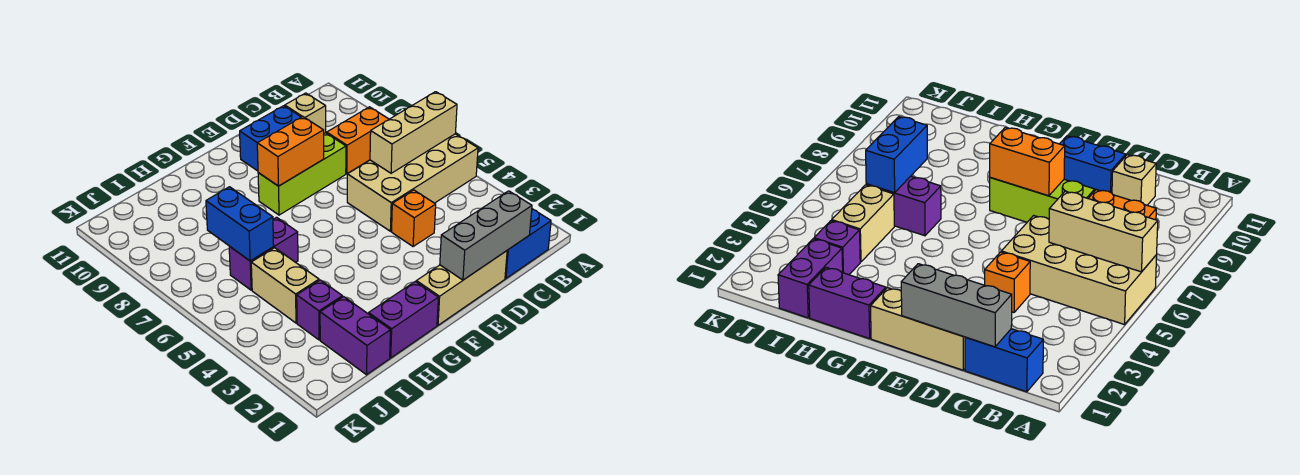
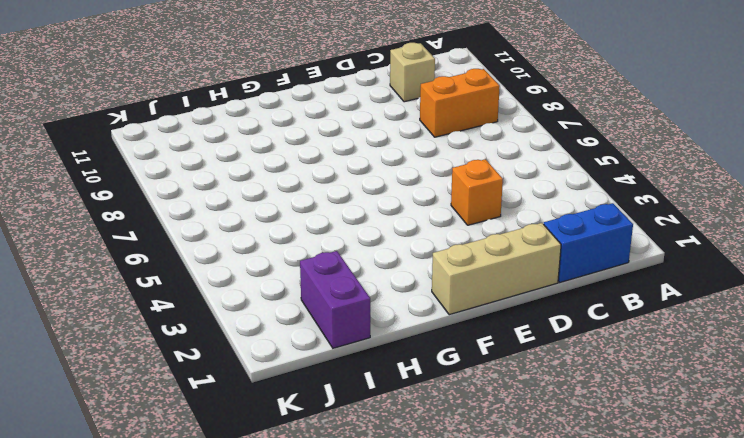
none -> tan 2x4 brick [347,134,478,231]
none -> lime 1x3 brick [258,133,346,215]
none -> blue 1x2 brick [240,106,301,171]

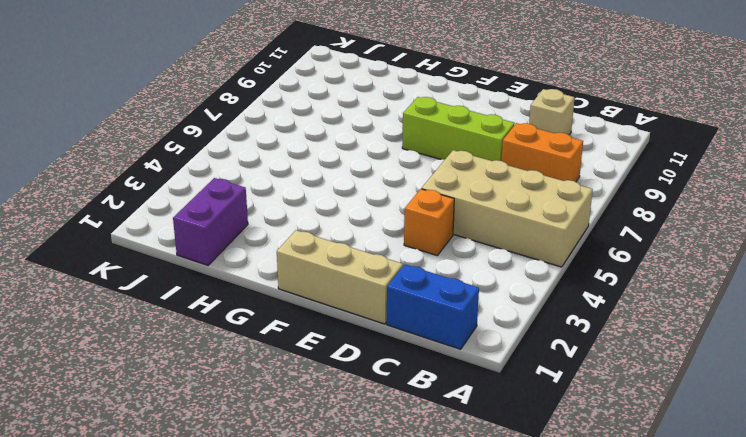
none -> blue 1x2 brick [240,106,301,171]
none -> purple 1x2 brick [369,281,438,358]
none -> purple 1x2 brick [229,217,298,290]

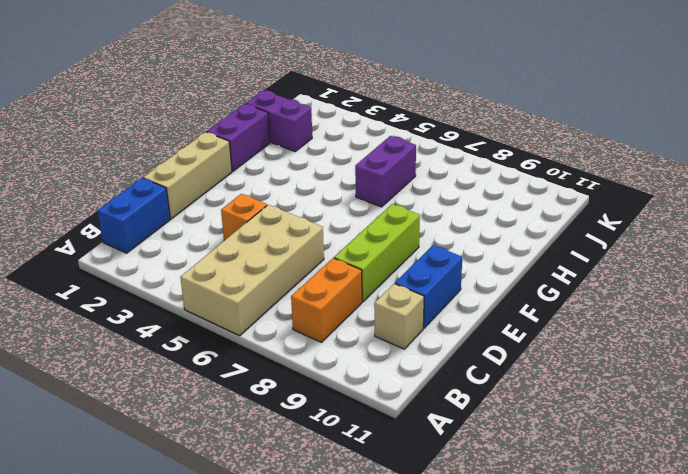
none -> purple 1x1 brick [297,280,342,340]
none -> tan 1x2 brick [251,248,319,323]
none -> tan 1x3 brick [370,92,457,173]

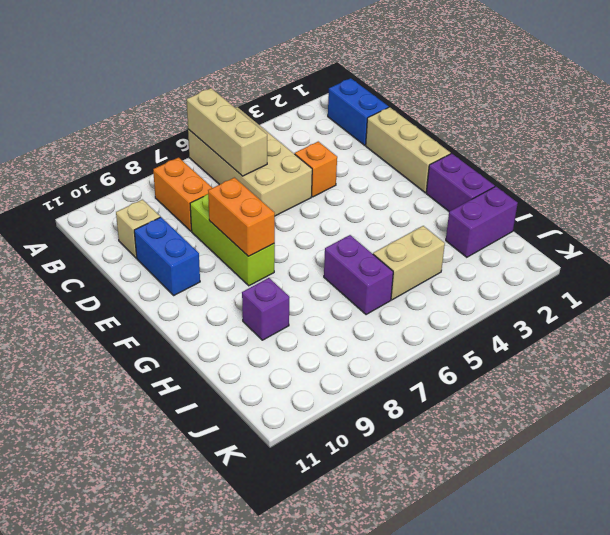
purple 1x1 brick [242,278,289,340] -> purple 1x1 brick moved to [297,280,342,340]
none -> grey 1x3 brick [440,191,532,280]
none -> blue 1x2 brick [206,187,274,261]

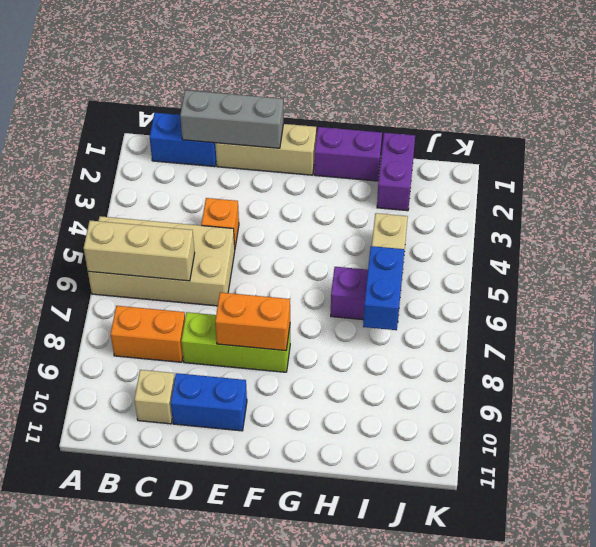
none -> purple 1x1 brick [297,280,342,340]

